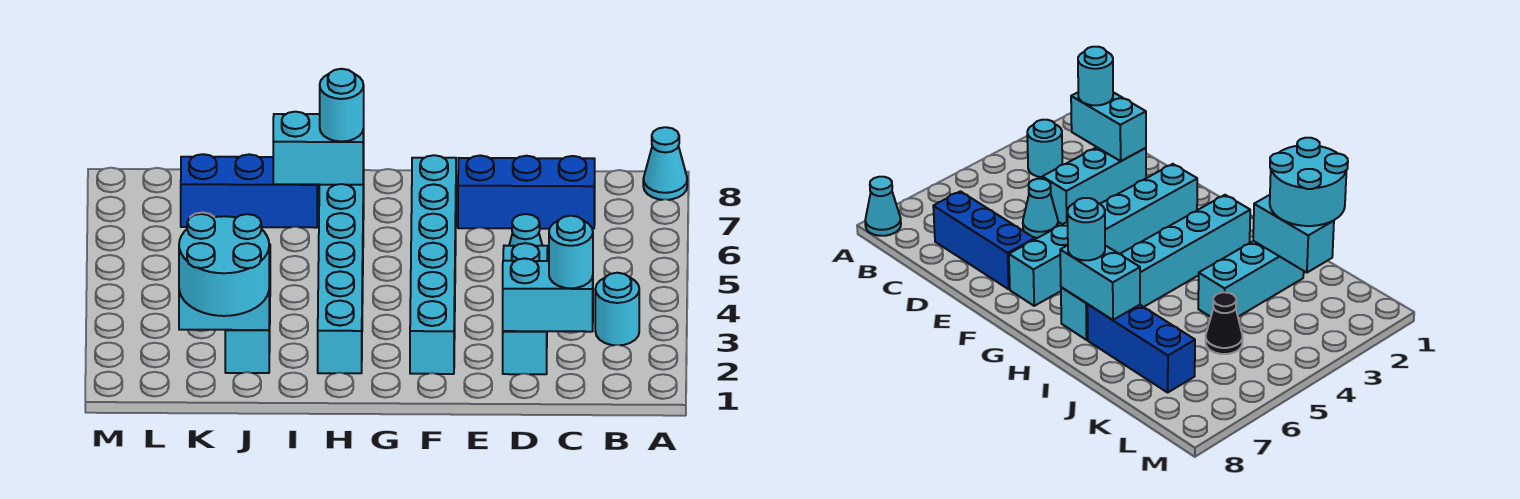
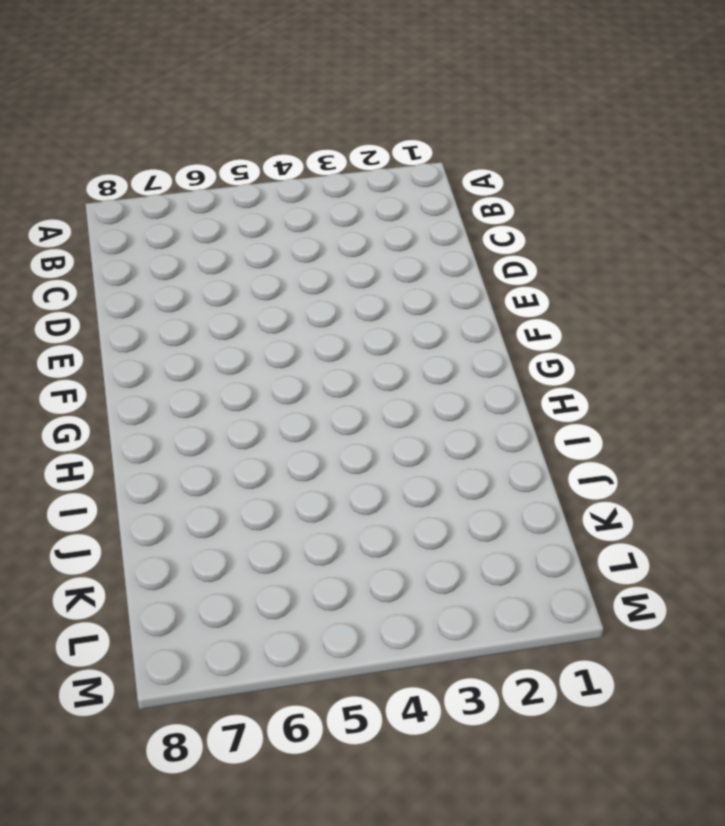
none -> cyan 1x1 cone [643,127,687,200]
none -> cyan 1x1 round brick [595,273,639,345]
none -> blue 1x3 brick [458,155,595,229]

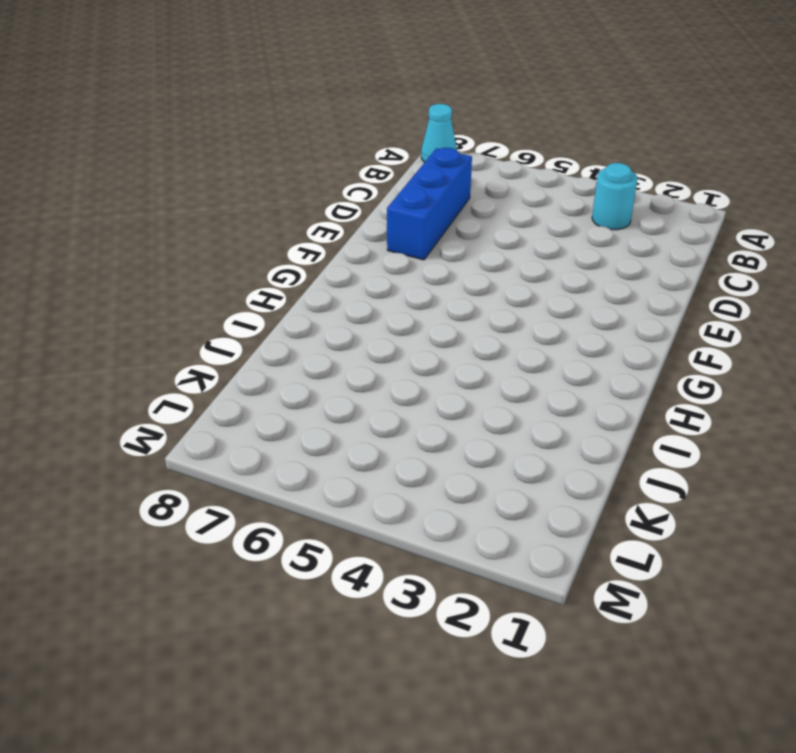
none -> cyan 1x3 brick [503,243,548,374]
none -> cyan 1x1 cone [509,214,542,246]
none -> cyan 1x6 brick [410,155,456,374]

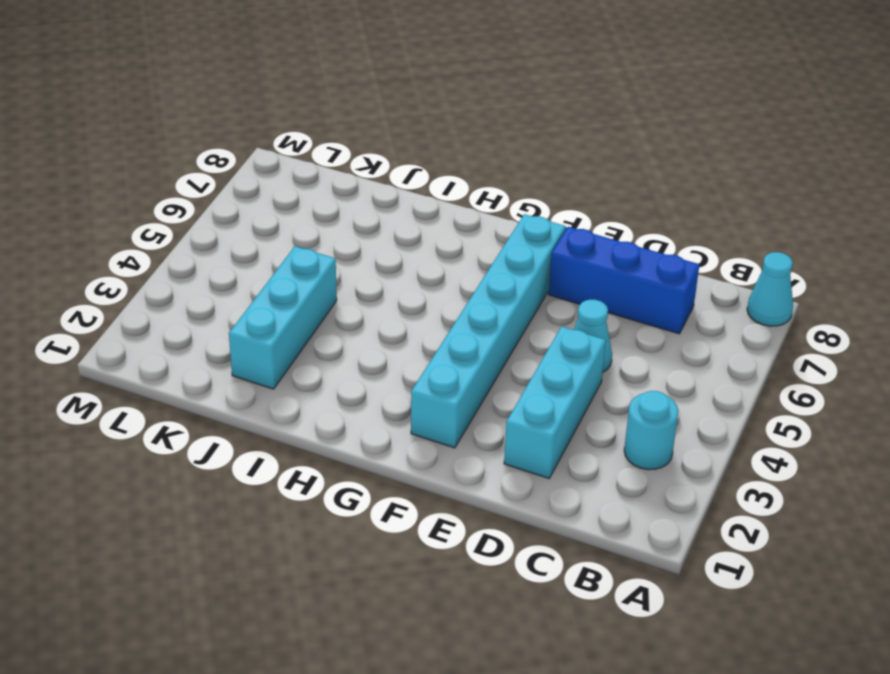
none -> cyan 1x6 brick [318,178,364,373]
none -> blue 1x3 brick [181,154,318,228]
none -> black 1x1 cone [1206,292,1242,354]

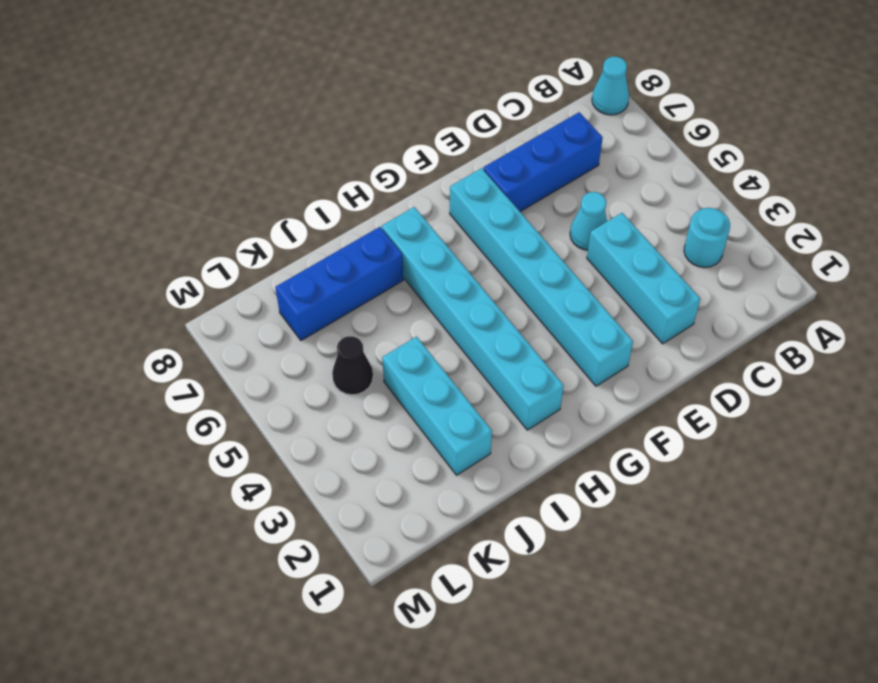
none -> cyan 1x2 brick [503,258,593,332]
none -> cyan 1x2 brick [273,112,364,185]
none -> cyan 1x2 brick [179,260,270,330]

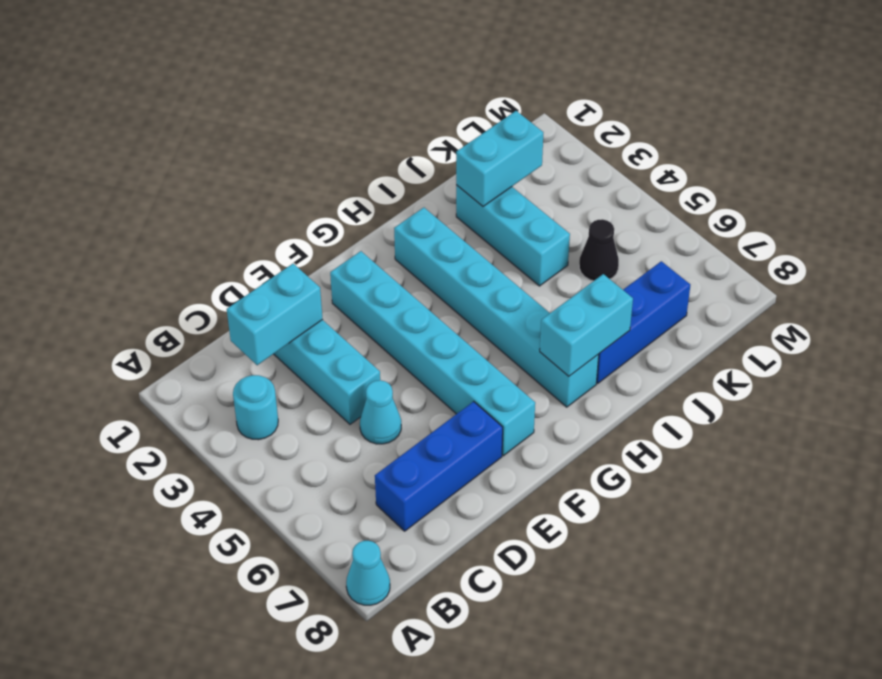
none -> cyan 1x1 round brick [549,216,593,288]
none -> cyan 1x1 round brick [320,69,364,142]
none -> cyan 2x2 round brick [179,214,269,316]

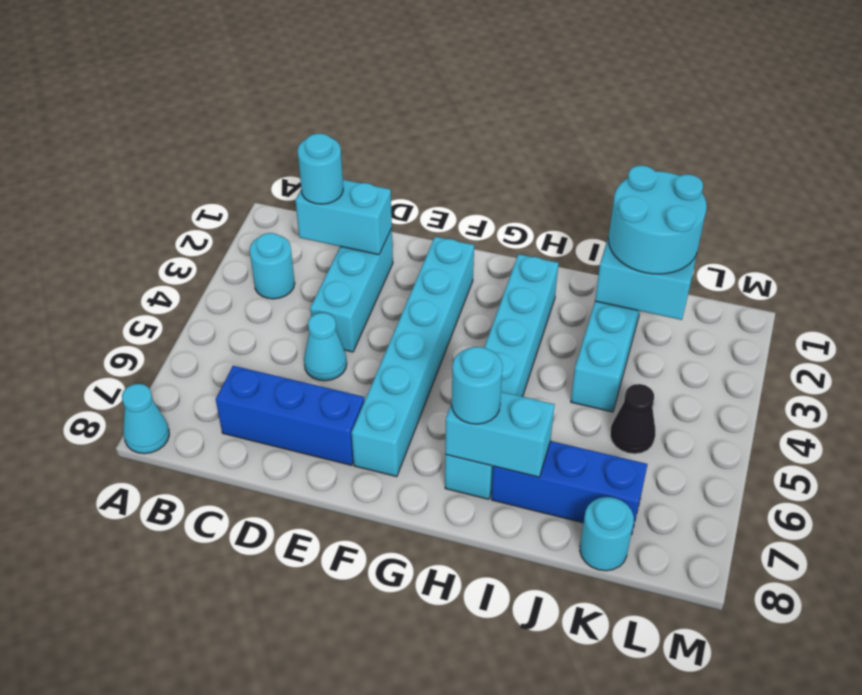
cyan 1x1 round brick [580,497,634,571] -> none

